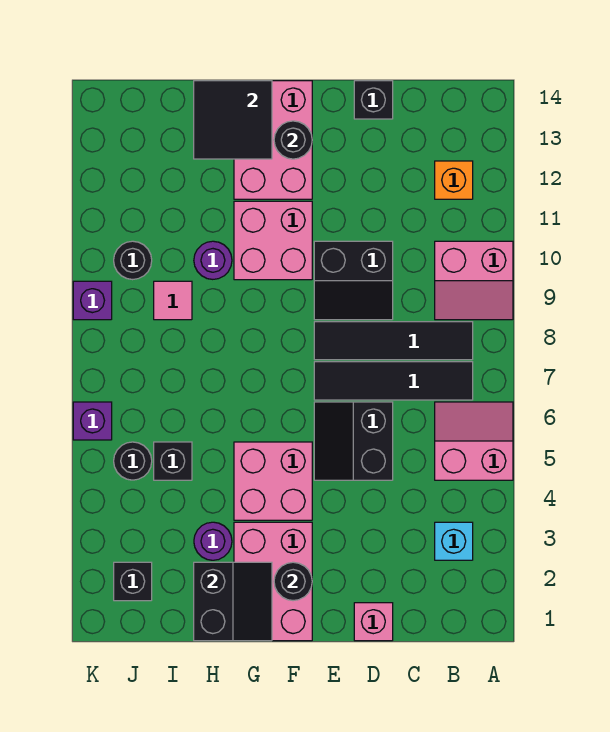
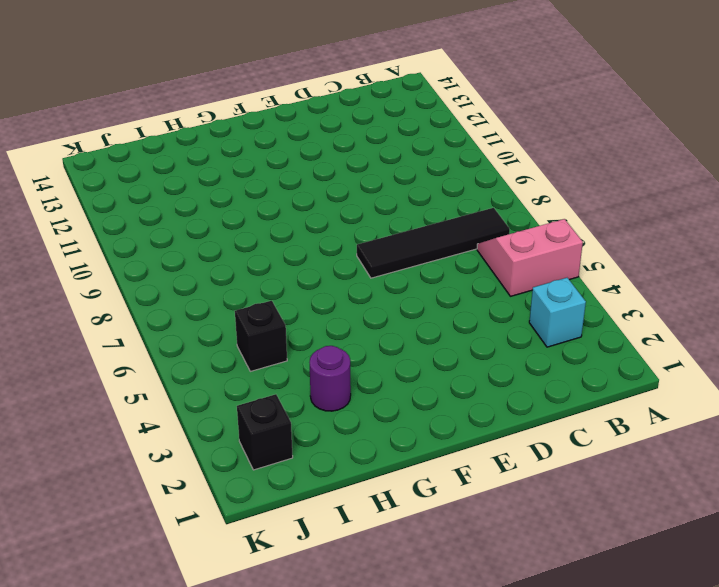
none -> pink 2x2 slope [435,241,513,320]
none -> black 1x4 tile [314,322,473,360]
none -> orange 1x1 brick [435,161,473,199]

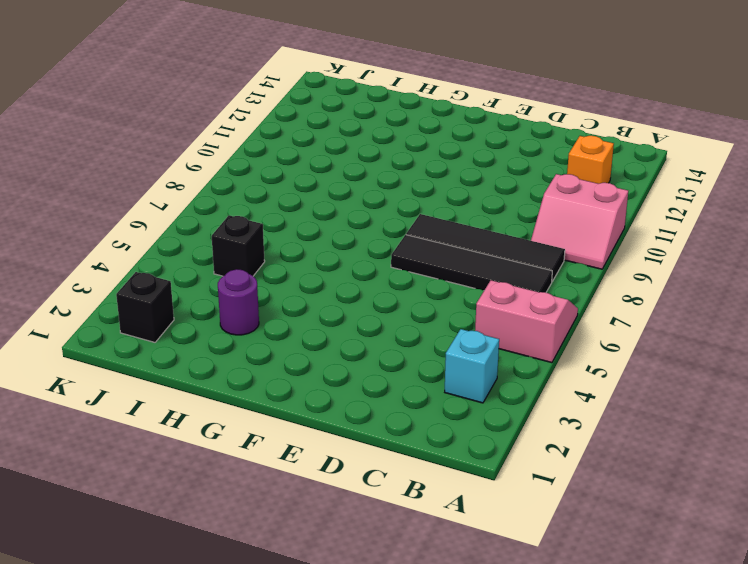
none -> pink 1x1 brick [354,603,393,641]
none -> black 2x2 slope [314,402,393,480]
none -> black 2x2 slope [314,241,393,320]

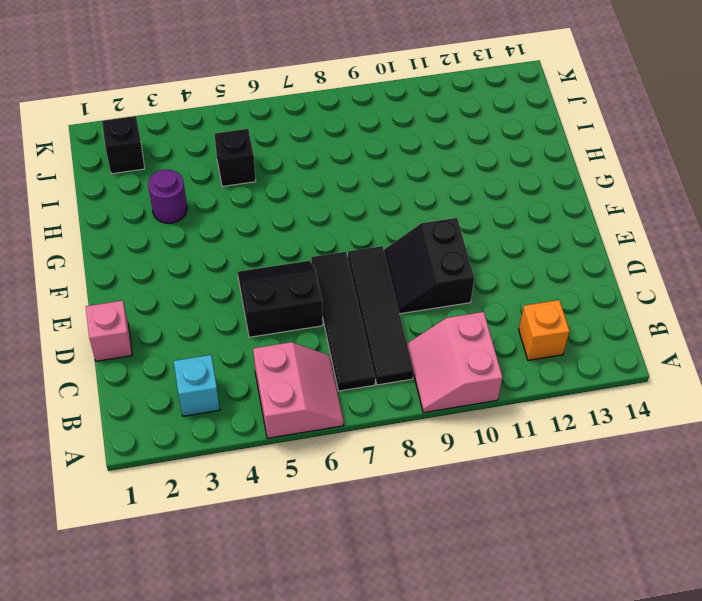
none -> black 1x1 brick [354,81,393,119]
none -> pink 2x3 brick [234,522,312,641]
none -> pink 2x2 brick [234,442,312,520]

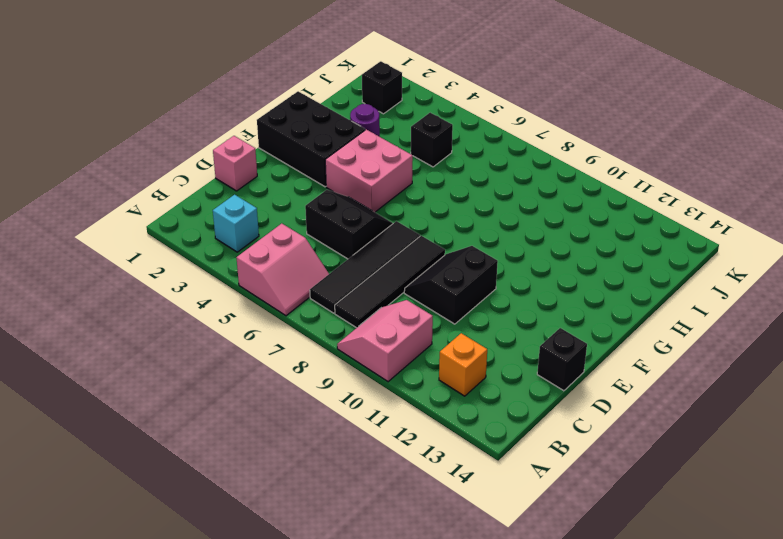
black 2x3 brick [257,91,365,187] -> pink 2x3 brick [234,522,312,641]
none -> pink 2x2 brick [234,201,312,280]
none -> pink 2x3 brick [234,81,312,199]
none -> purple 1x1 round brick [194,241,232,279]

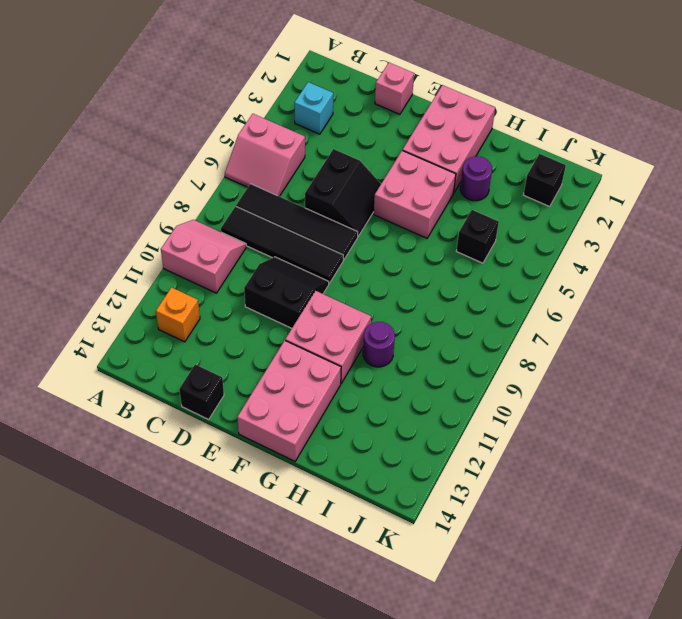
none -> pink 1x1 tile [154,281,192,320]
none -> black 1x1 round brick [114,442,152,480]
none -> black 1x1 round brick [114,241,152,280]

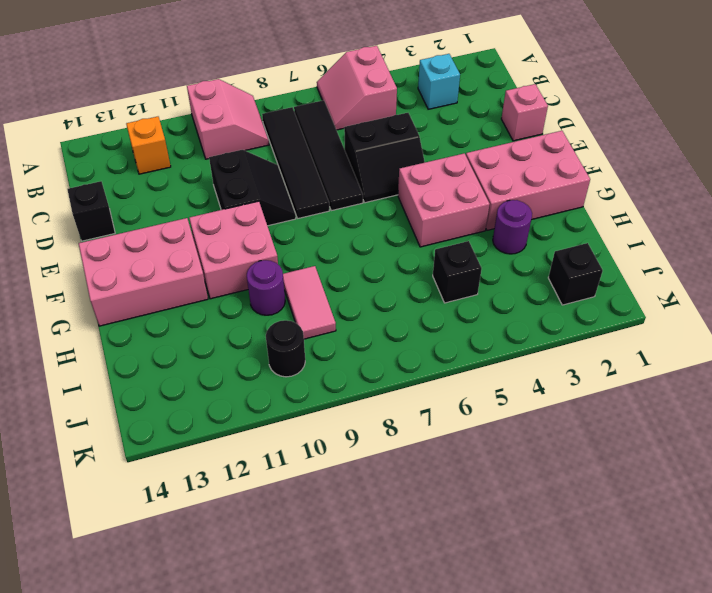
pink 1x2 tile [283,266,336,339] -> pink 1x1 tile [154,281,192,320]
none -> black 1x1 round brick [114,442,152,480]
none -> purple 1x1 brick [73,402,112,440]
none -> purple 1x1 brick [73,281,112,320]

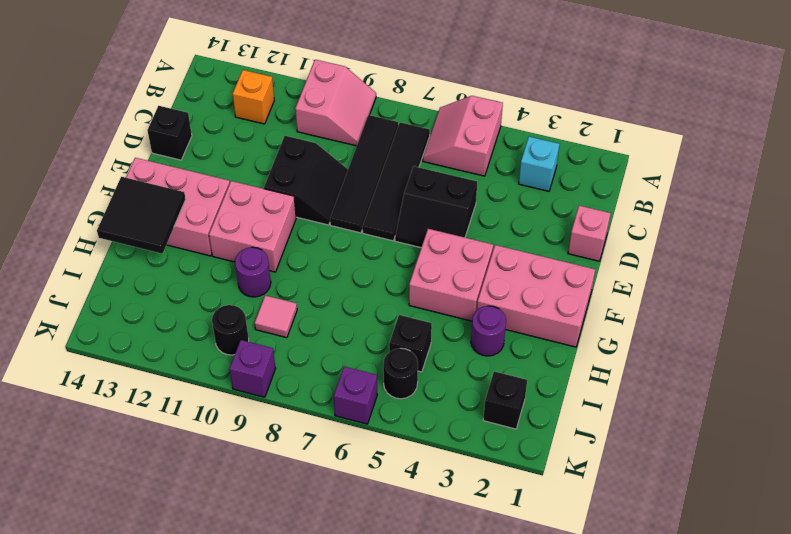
none -> black 1x1 round brick [274,562,312,601]
none -> black 1x1 round brick [274,121,312,159]
none -> black 2x2 slope [194,562,272,641]

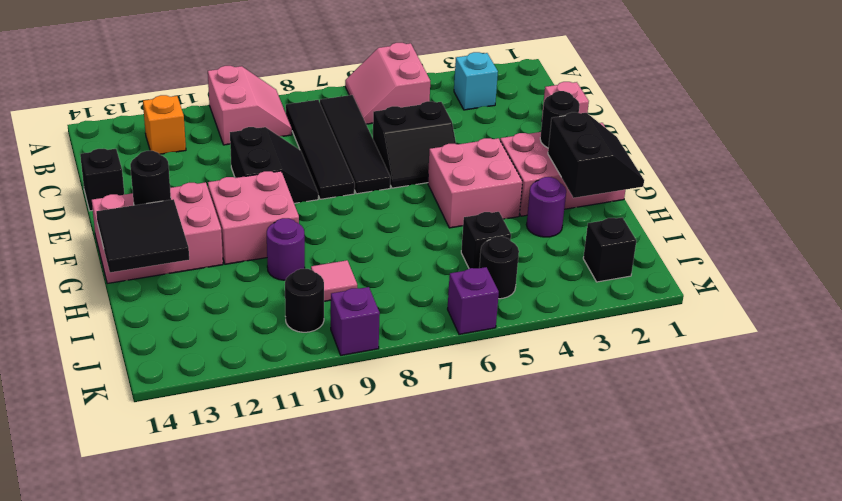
black 2x2 slope [548,112,644,198] -> black 2x2 slope turned to [194,562,272,641]

